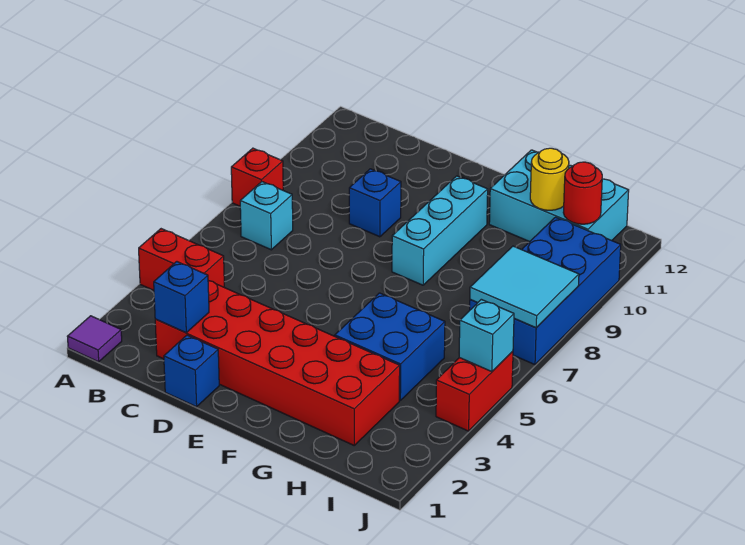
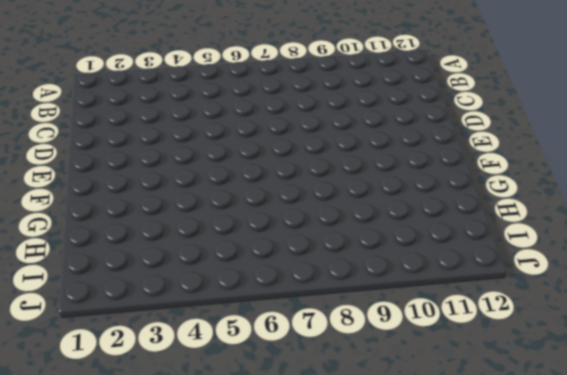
none -> purple 1x1 tile [67,316,122,362]
none -> red 1x2 brick [139,229,224,290]
none -> red 1x1 brick [231,148,283,206]

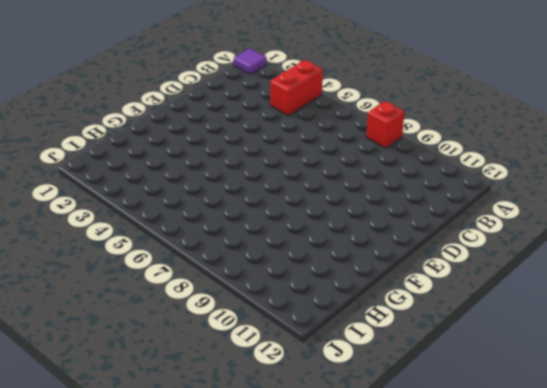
none -> cyan 1x1 brick [240,182,293,250]
none -> red 2x6 brick [155,281,400,445]
none -> blue 1x1 brick [164,335,219,407]

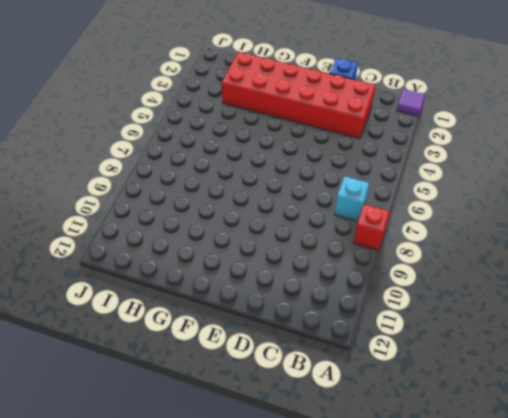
none -> red 1x2 brick [139,229,224,290]
none -> blue 1x1 brick [349,169,401,237]
none -> cyan 1x3 brick [392,176,488,285]

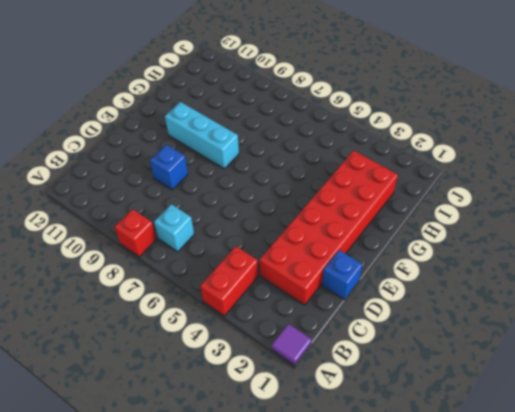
none -> blue 2x2 brick [335,293,445,400]
none -> cyan 2x3 brick [489,150,629,242]
none -> blue 2x4 brick [470,217,621,365]

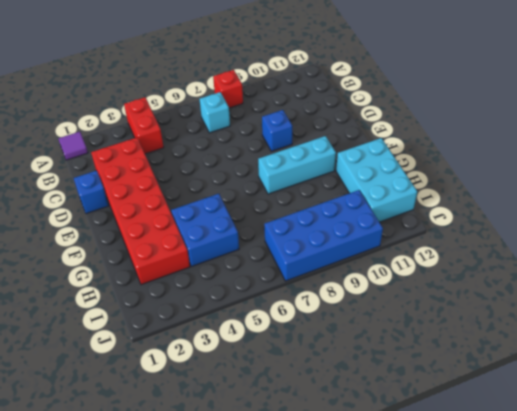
none -> red 1x2 brick [436,351,513,431]
none -> blue 1x1 brick [154,262,209,333]
none -> yellow 1x1 round brick [530,148,569,210]

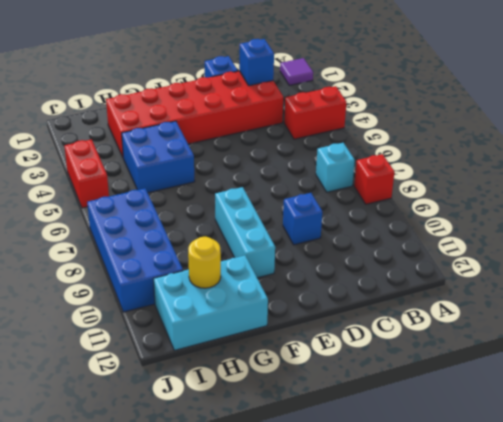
none -> cyan 2x2 tile [470,246,579,328]
none -> red 1x1 round brick [563,162,602,224]
none -> cyan 1x1 brick [459,299,514,372]

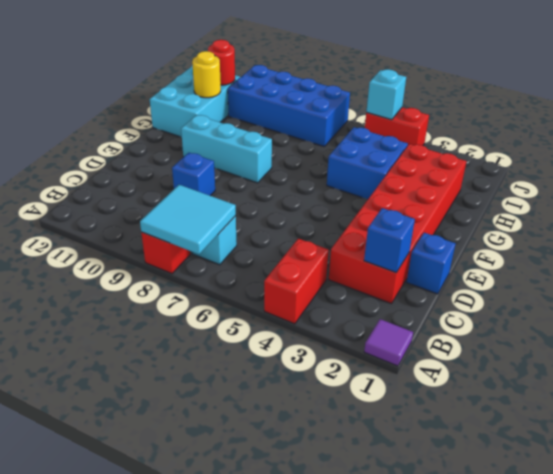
cyan 2x2 tile [140,185,236,254] -> cyan 2x2 tile moved to [470,246,579,328]

